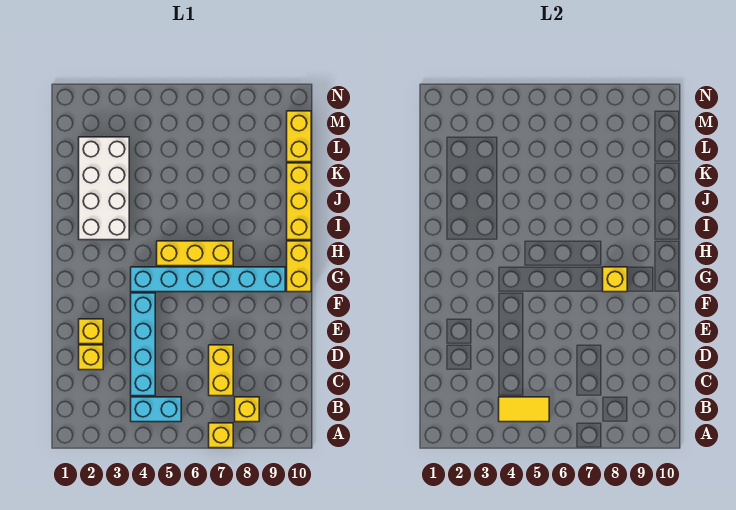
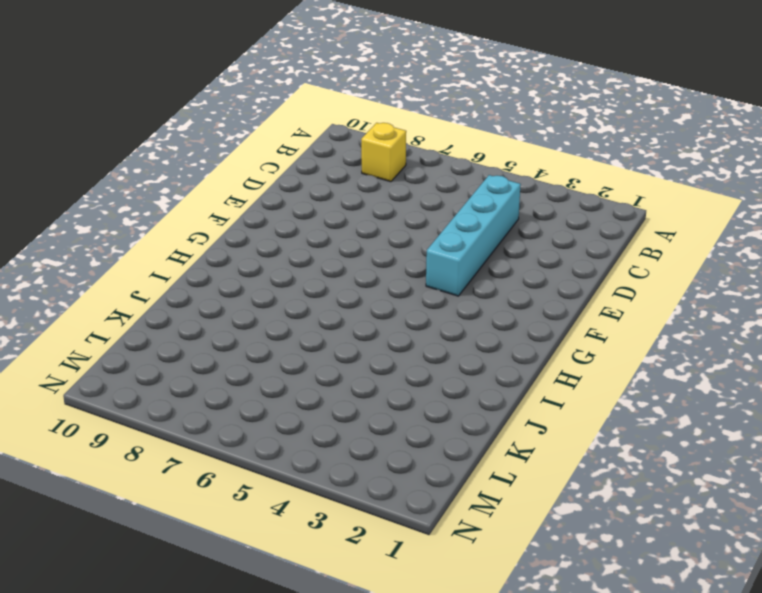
none -> yellow 1x1 brick [209,423,233,448]
none -> cyan 1x2 brick [131,397,181,422]
none -> yellow 1x2 brick [209,345,233,396]

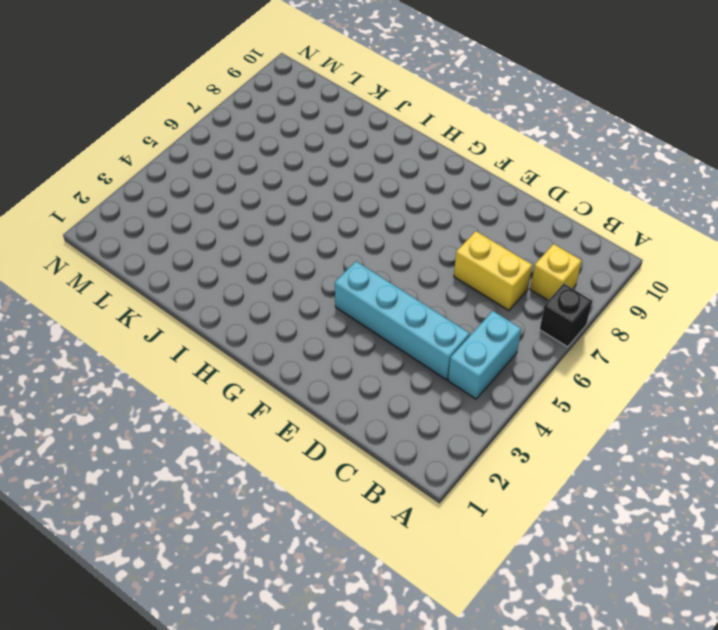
black 1x1 brick [540,283,592,347] -> yellow 1x1 brick [209,423,233,448]
none -> yellow 1x1 brick [79,345,103,370]
none -> yellow 1x1 brick [79,319,103,344]
none -> cyan 1x6 brick [131,267,285,292]

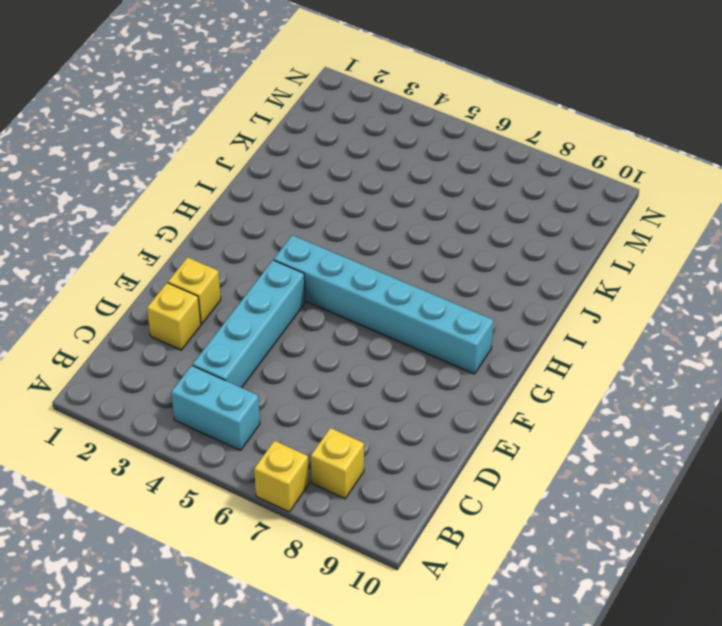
none -> yellow 1x2 brick [209,345,233,396]
none -> yellow 1x2 brick [287,241,311,292]
none -> yellow 1x3 brick [157,241,233,266]

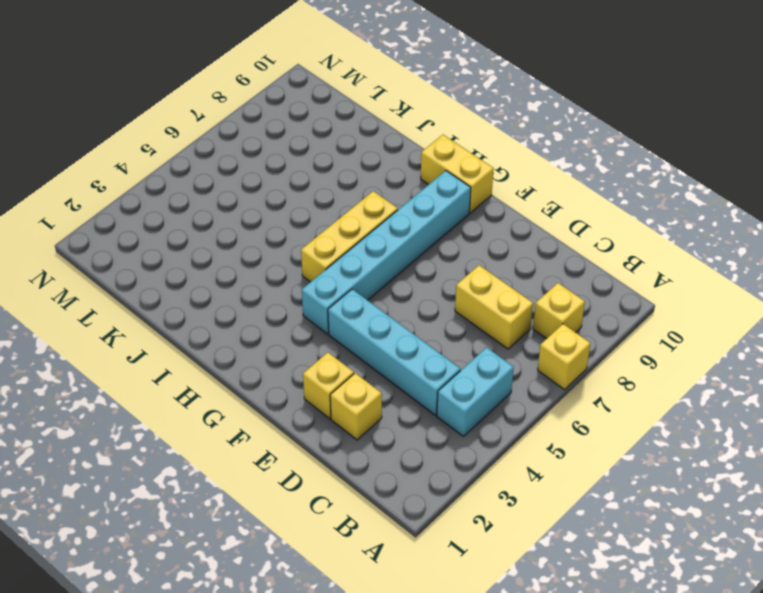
none -> white 2x4 brick [79,137,129,240]
none -> yellow 1x3 brick [287,163,311,240]
none -> yellow 1x2 brick [287,111,311,162]

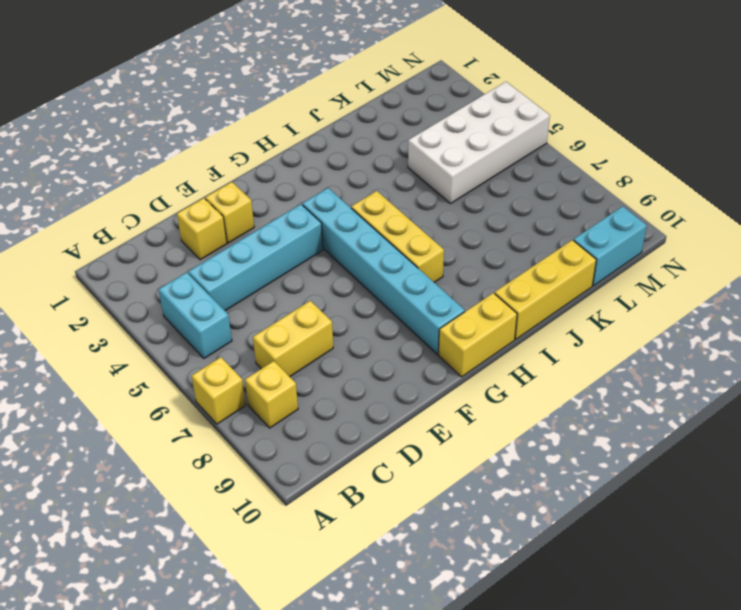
white 2x4 brick [408,82,550,204] -> white 2x4 brick moved to [79,137,129,240]
cyan 1x2 brick [573,206,647,286] -> yellow 1x2 brick [287,111,311,162]
none -> yellow 1x2 tile [499,397,549,422]
none -> yellow 1x1 brick [603,267,627,292]

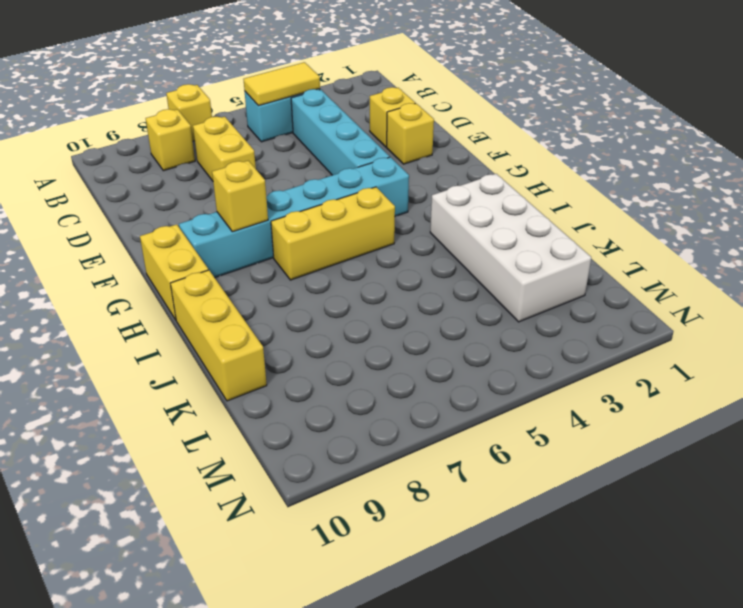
none -> yellow 1x2 brick [287,111,311,162]

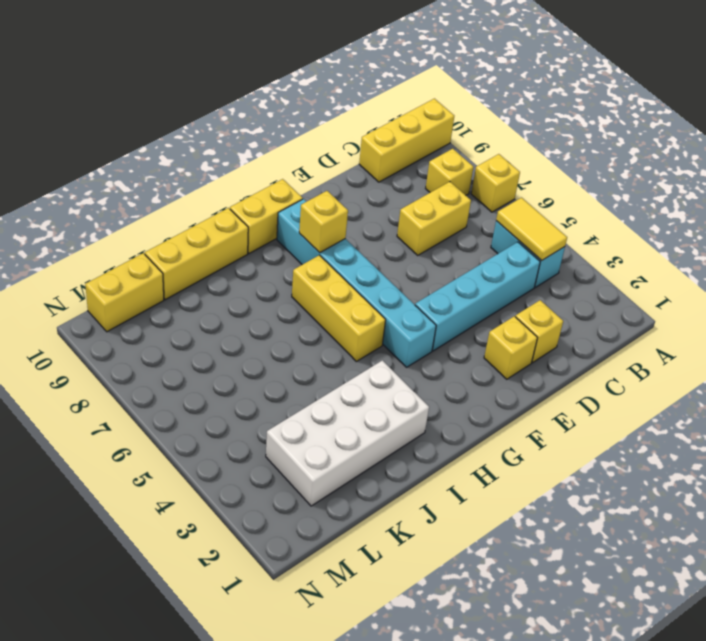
yellow 1x3 brick [359,99,454,182] -> none

